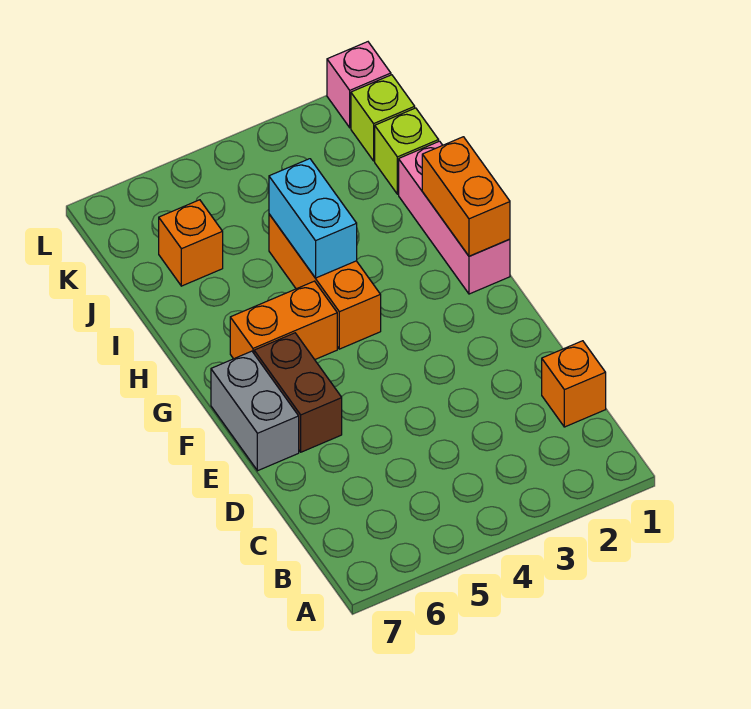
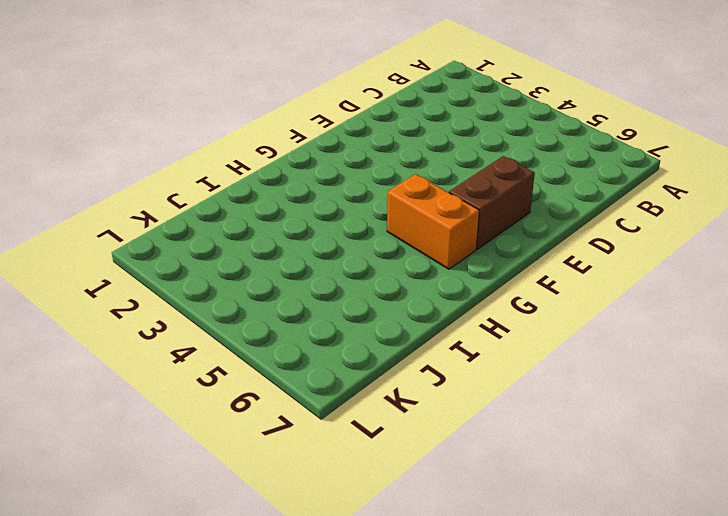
none -> orange 1x1 brick [542,341,606,427]
none -> grey 1x2 brick [211,351,299,471]
none -> pink 1x3 brick [399,141,510,294]

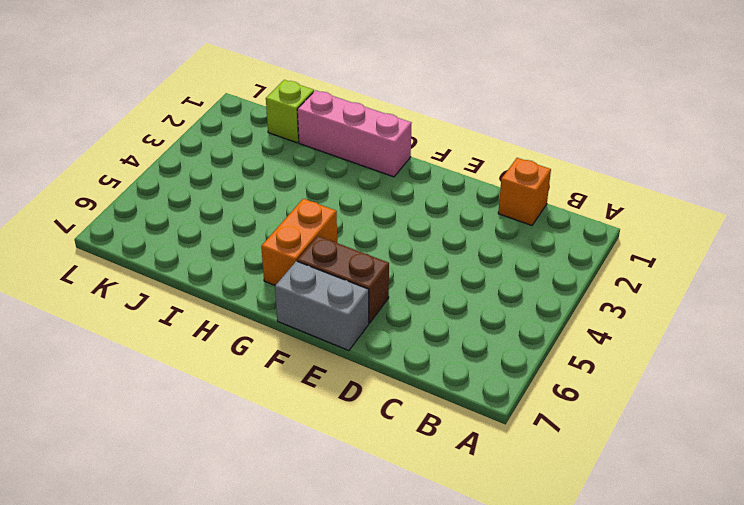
none -> orange 1x3 brick [269,214,381,349]
none -> orange 1x1 brick [159,200,223,286]
none -> lime 1x1 brick [351,75,415,161]

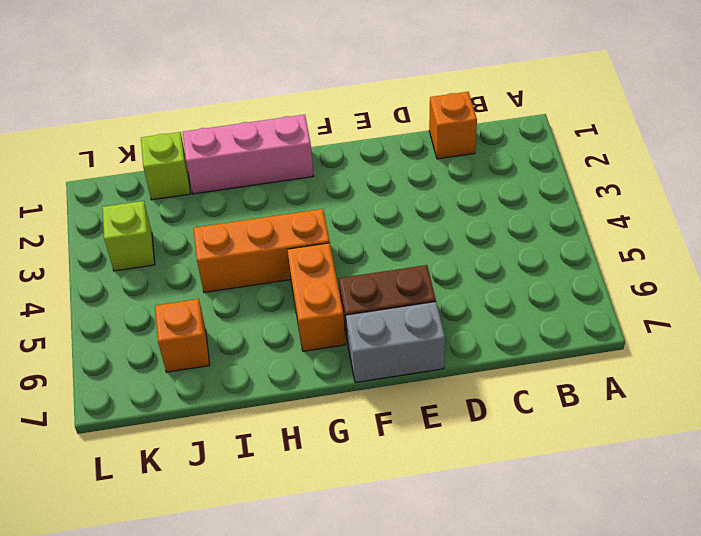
lime 1x1 brick [102,201,155,271] -> lime 1x1 brick moved to [351,75,415,161]
none -> pink 1x1 brick [327,42,391,128]
none -> orange 1x2 brick [422,137,510,256]
none -> cyan 1x2 brick [269,159,357,278]

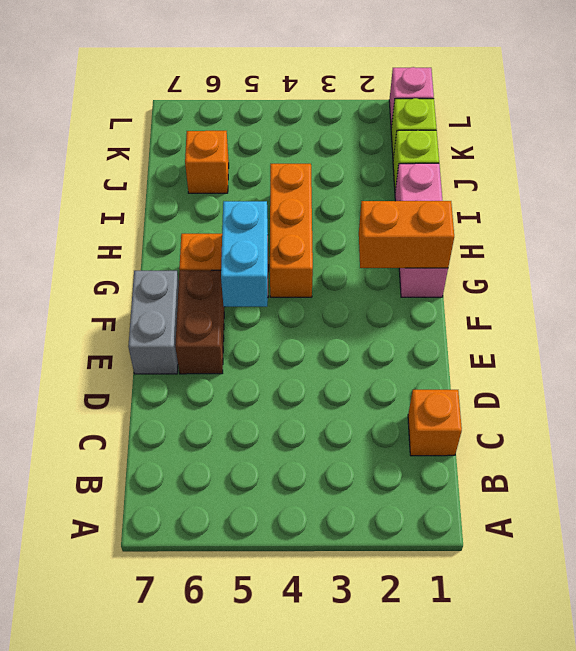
cyan 1x2 brick [221,201,268,307] -> cyan 1x2 brick moved to [269,159,357,278]
orange 1x2 brick [359,201,454,268] -> orange 1x2 brick turned to [422,137,510,256]

